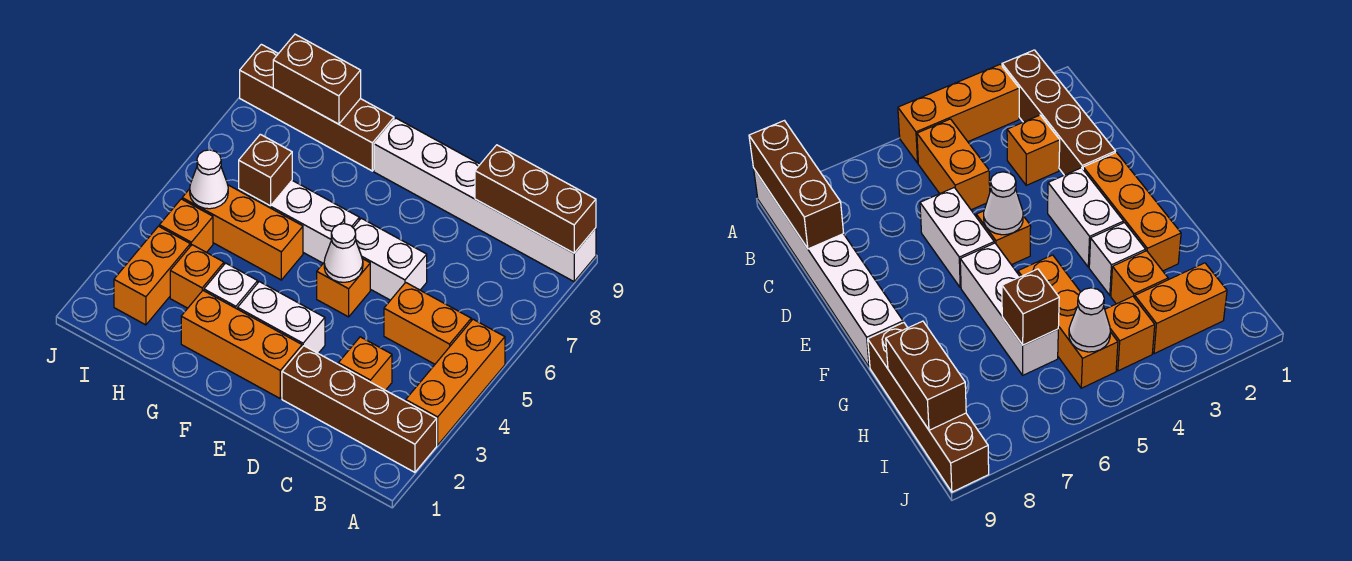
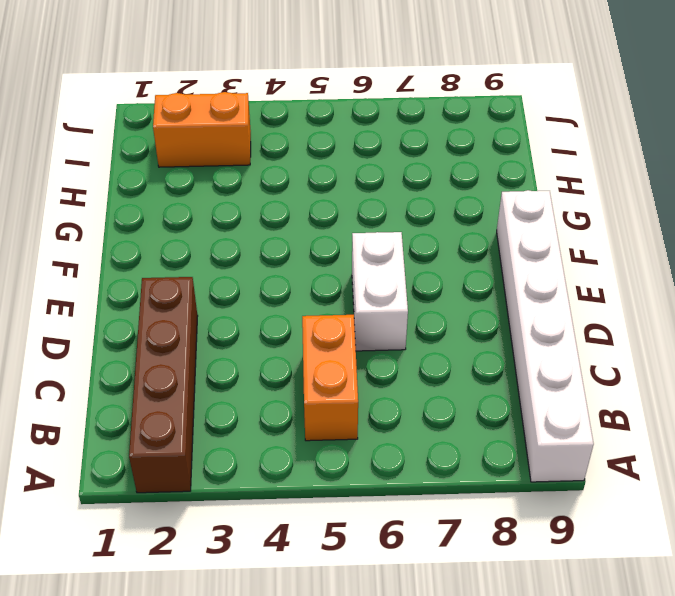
none -> orange 1x3 brick [406,319,505,445]
none -> orange 1x1 brick [338,337,392,390]
none -> orange 1x3 brick [181,291,302,398]

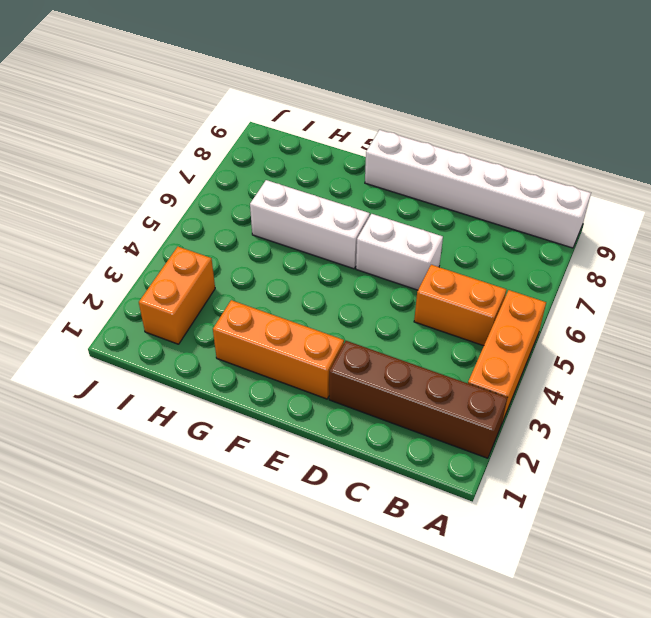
none -> orange 1x1 brick [338,337,392,390]
none -> white 1x2 brick [238,282,325,353]
none -> orange 1x1 brick [317,259,370,317]

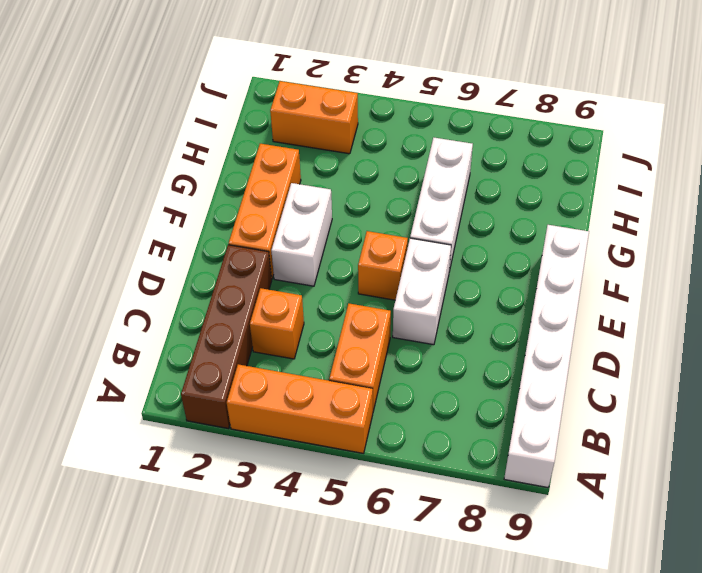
none -> white 1x1 brick [204,263,258,309]
none -> orange 1x3 brick [182,185,303,280]
none -> brown 1x4 brick [240,44,394,171]

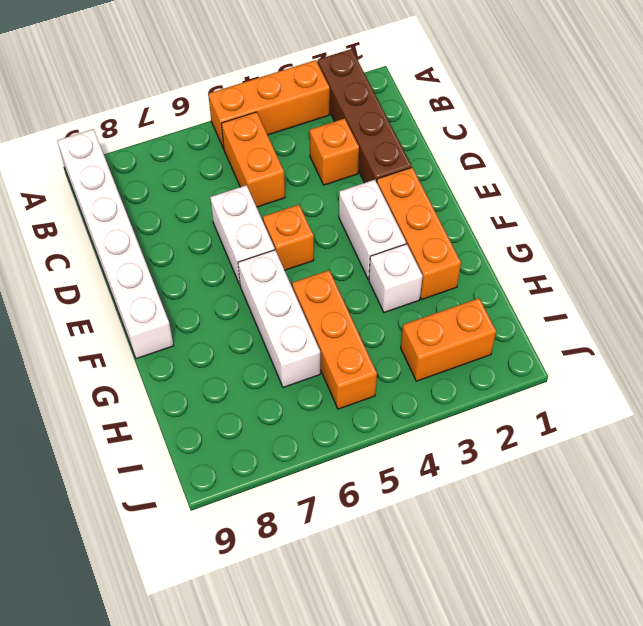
none -> brown 1x4 brick [240,44,394,171]
none -> orange 1x1 brick [170,245,224,308]
none -> orange 1x1 brick [159,199,213,253]

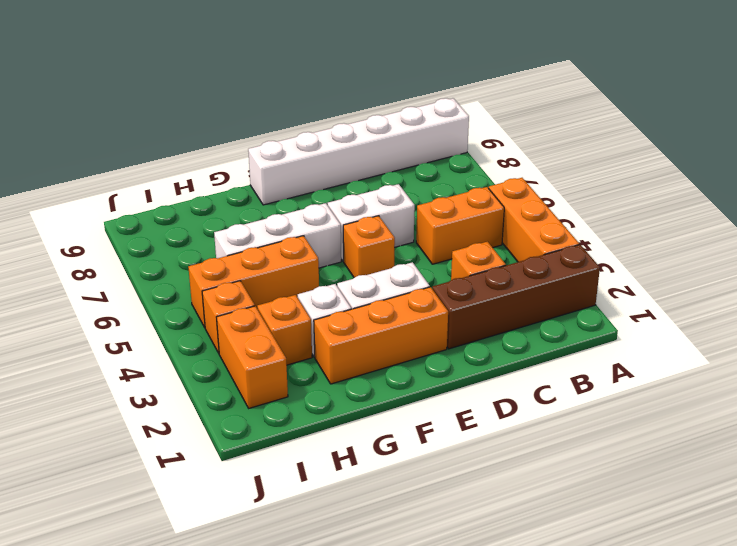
none -> brown 1x4 brick [240,44,394,171]
none -> brown 1x3 brick [475,145,596,253]
none -> white 1x1 cone [324,224,363,282]

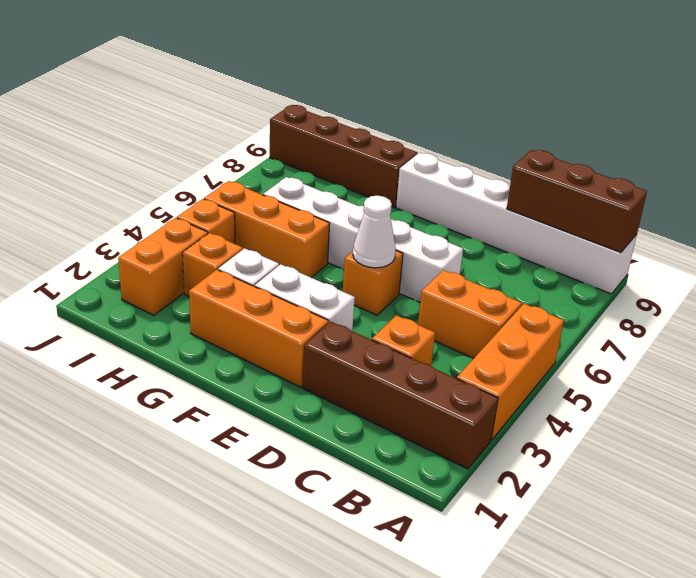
none -> brown 1x1 brick [239,134,292,206]
none -> brown 1x2 brick [273,34,361,124]
none -> white 1x1 cone [190,150,228,209]

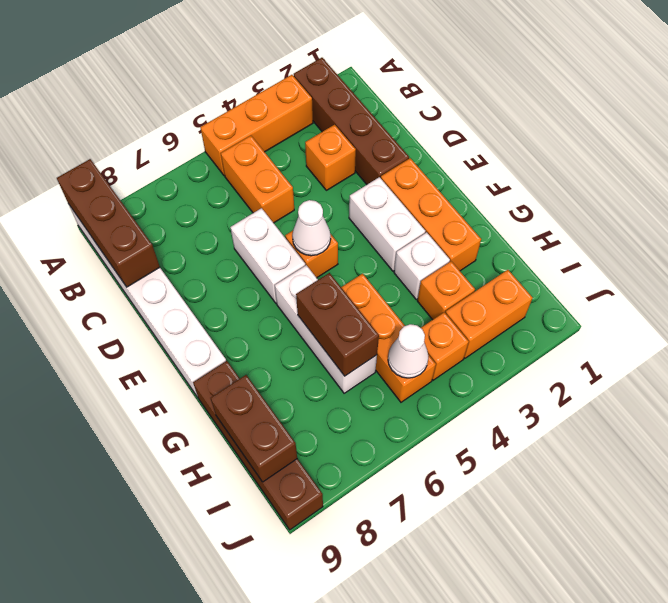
brown 1x2 brick [296,273,379,376] -> brown 1x1 brick [239,134,292,206]

